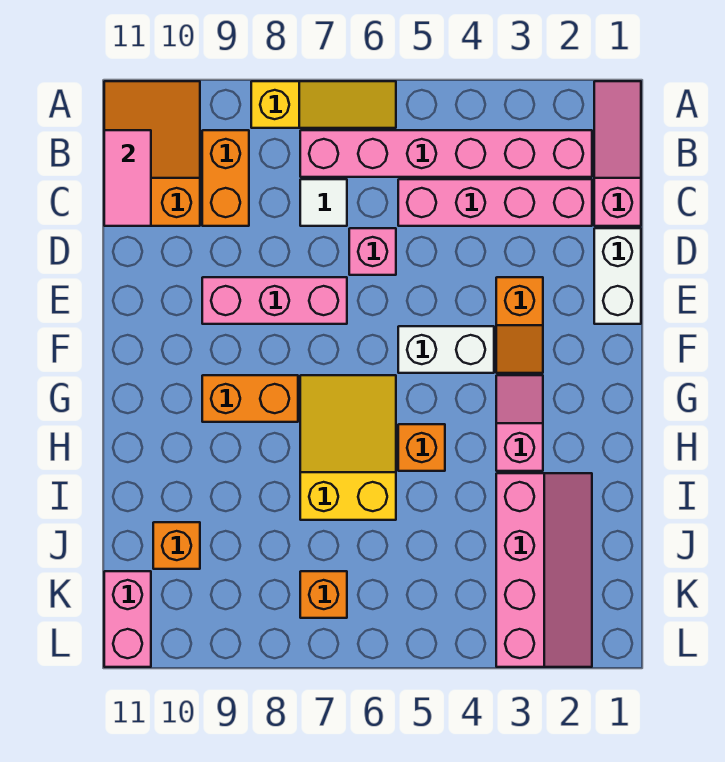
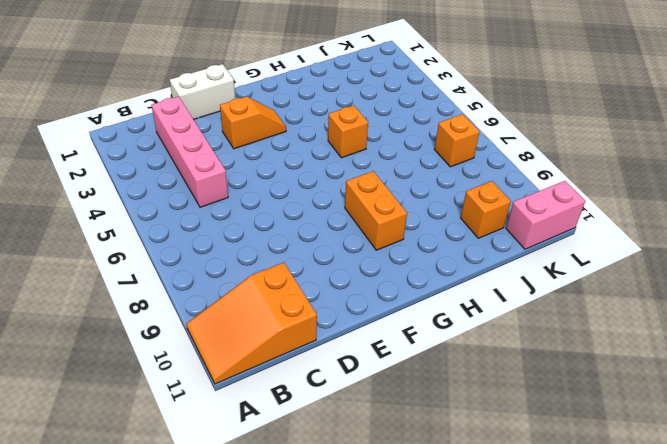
none -> pink 1x3 slope [594,81,641,226]
none -> yellow 1x3 slope [251,81,396,128]
none -> pink 1x6 brick [300,130,592,177]

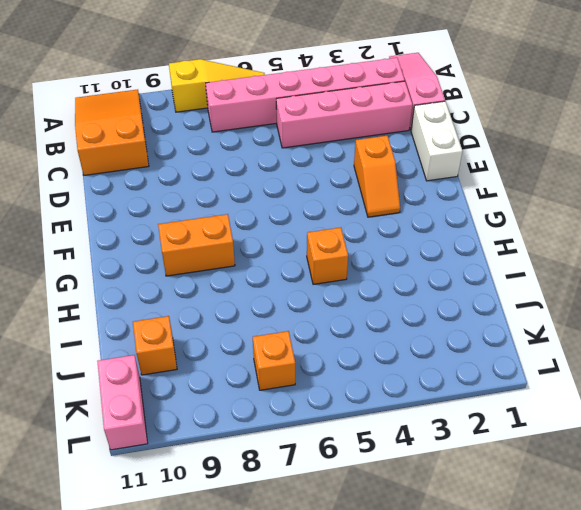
none -> orange 1x2 brick [202,130,249,226]
none -> white 1x1 tile [300,179,347,226]
none -> pink 1x1 brick [349,228,396,275]

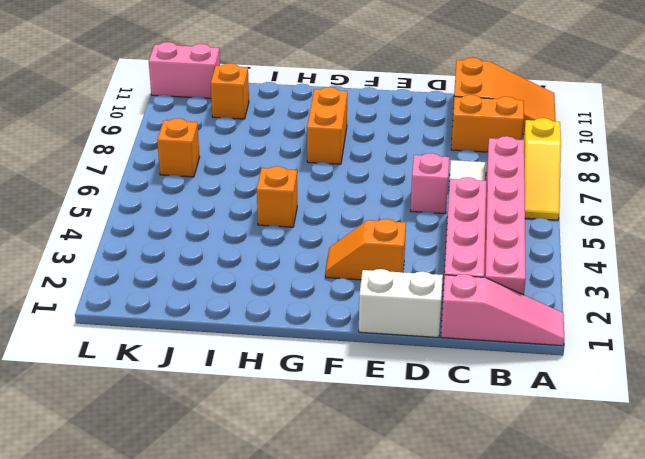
none -> pink 1x3 brick [202,277,347,324]
none -> white 1x2 brick [398,326,494,373]
none -> pink 1x2 slope [496,375,543,471]

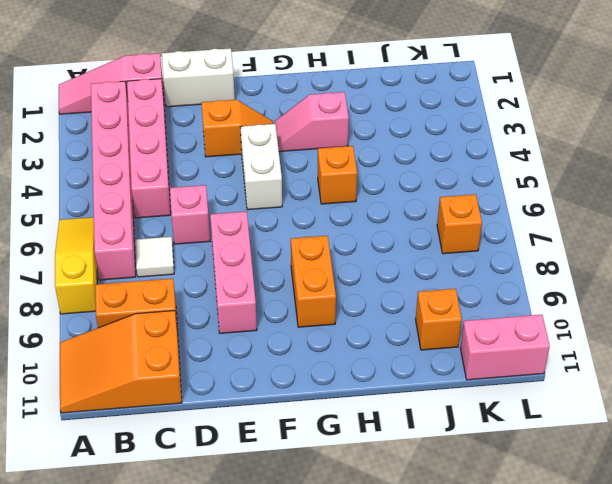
none -> yellow 2x3 slope [300,375,396,520]
none -> pink 2x4 slope [496,473,592,667]
none -> pink 1x2 tile [104,130,151,226]

